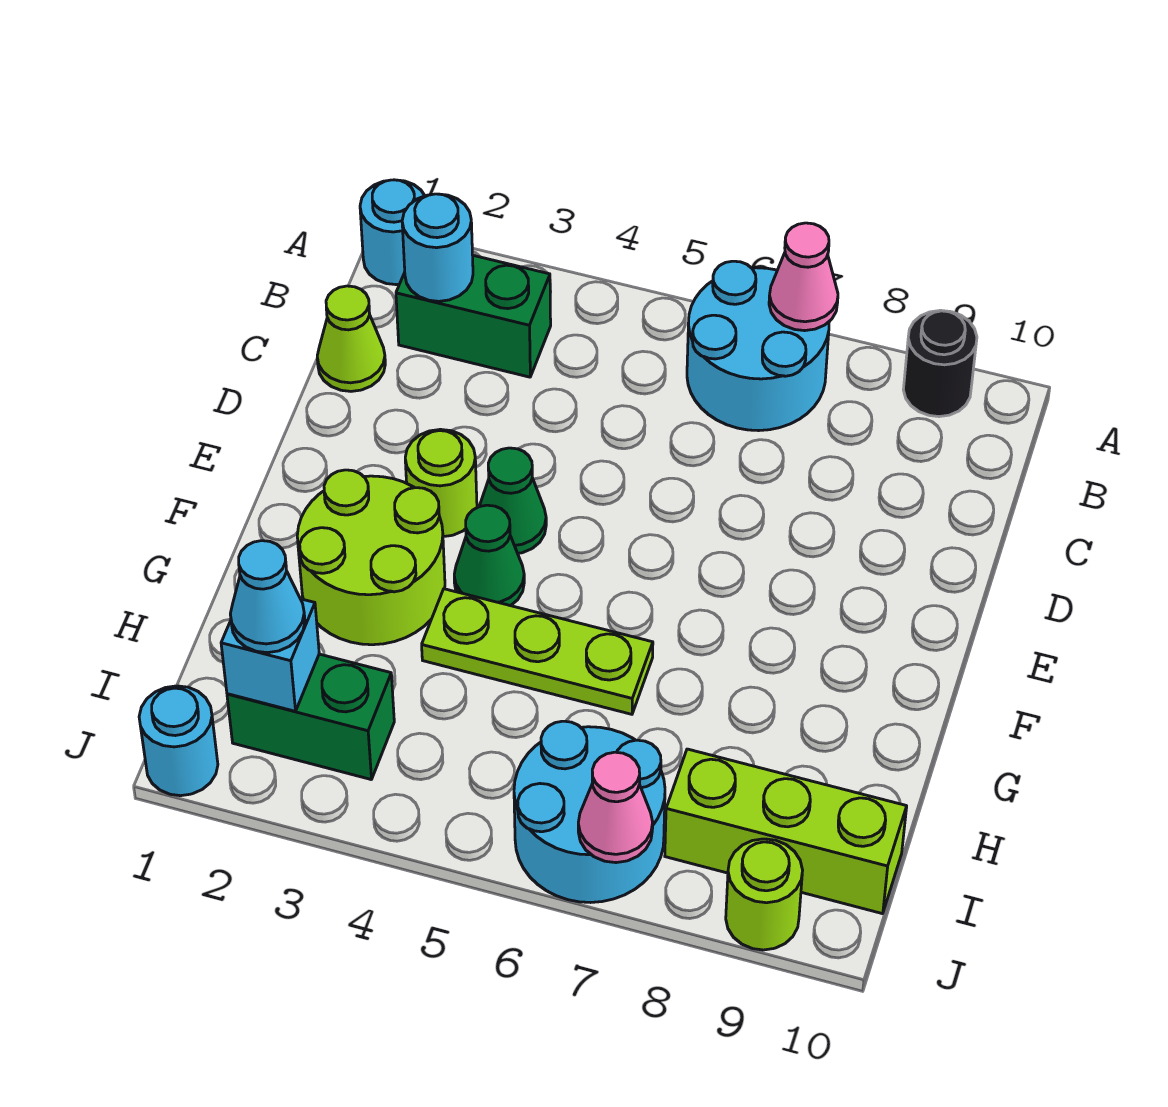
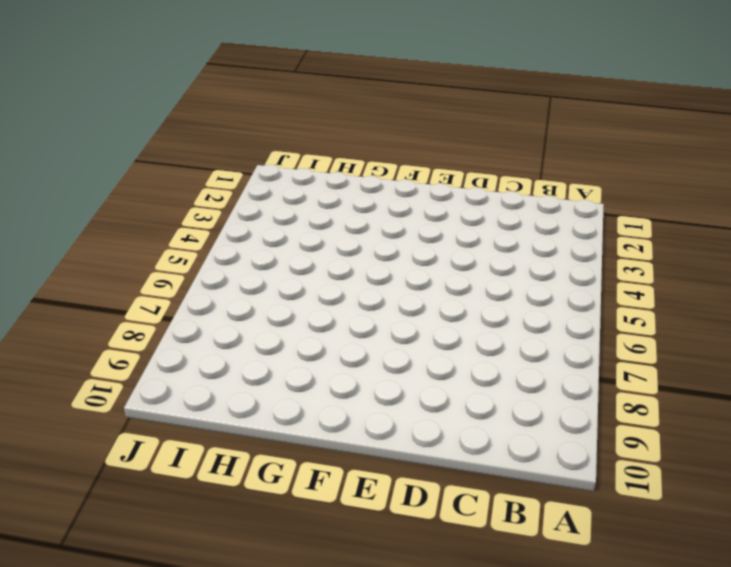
none -> cyan 1x1 round brick [360,180,425,285]
none -> cyan 2x2 round brick [687,261,829,431]
none -> black 1x1 round brick [903,310,977,417]

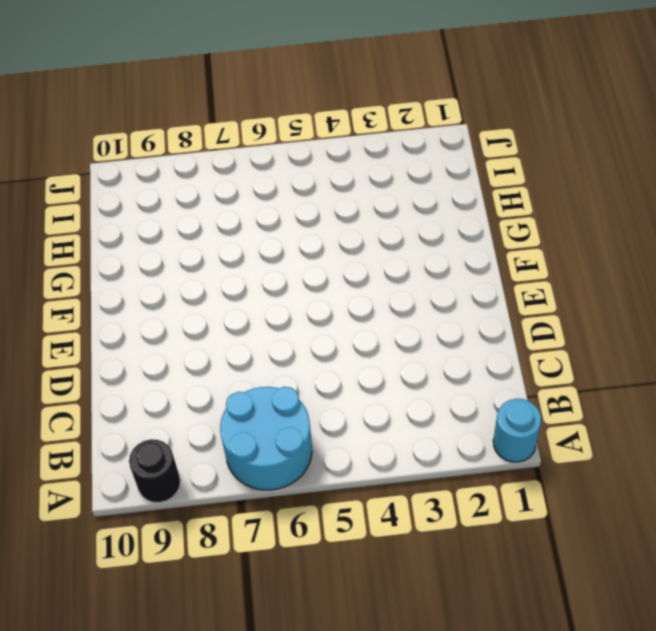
none -> green 1x2 brick [396,255,551,377]
none -> lime 1x1 cone [317,286,385,391]
none -> lime 1x1 round brick [405,429,477,537]

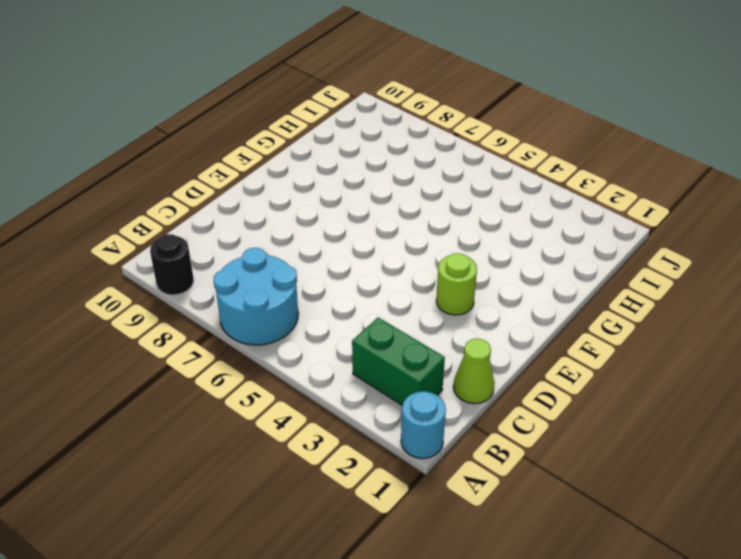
none -> green 1x1 cone [479,448,546,553]
none -> lime 2x2 round brick [297,470,445,645]
none -> green 1x1 cone [454,505,524,606]

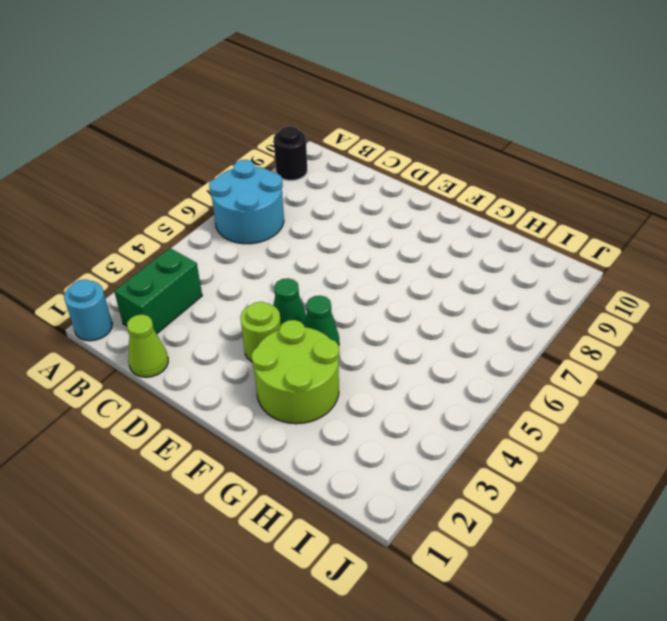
none -> lime 1x3 plate [422,589,653,714]
none -> green 1x2 brick [227,654,394,780]
none -> cyan 2x2 round brick [514,721,665,903]

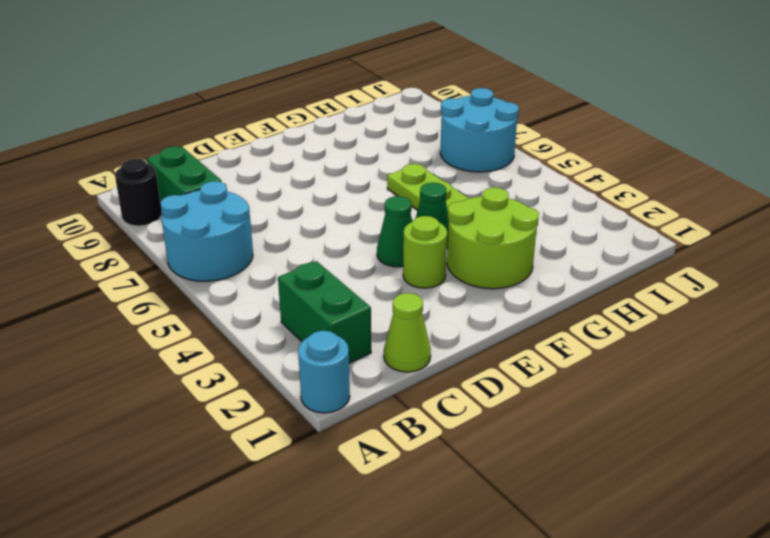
green 1x2 brick [147,146,221,202] -> green 1x2 brick moved to [227,654,394,780]
none -> lime 1x3 brick [665,749,907,914]
none -> cyan 1x1 round brick [139,686,218,796]
none -> lime 1x1 round brick [726,839,803,950]

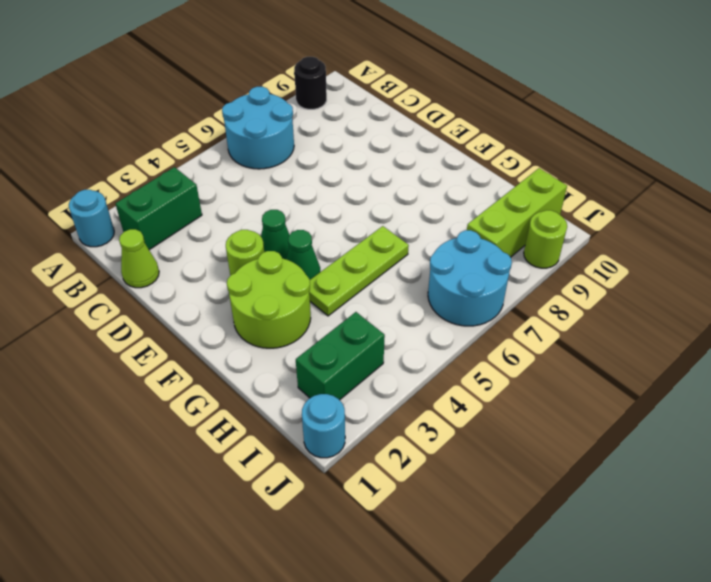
none -> pink 1x1 cone [769,223,838,331]
none -> cyan 1x1 round brick [402,194,473,301]
none -> cyan 1x1 brick [221,599,319,711]

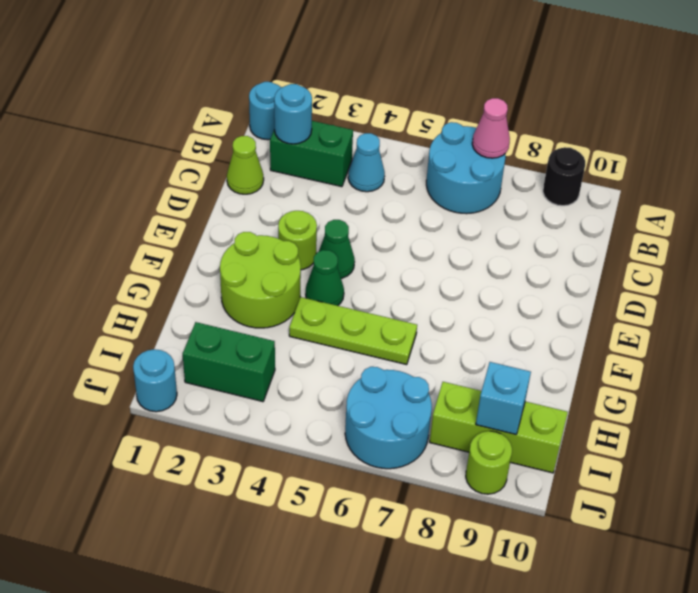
cyan 1x1 cone [348,133,385,192] -> cyan 1x1 cone moved to [230,541,305,653]
cyan 1x1 brick [476,362,531,435] -> cyan 1x1 brick moved to [221,599,319,711]
none -> pink 1x1 cone [578,752,653,863]

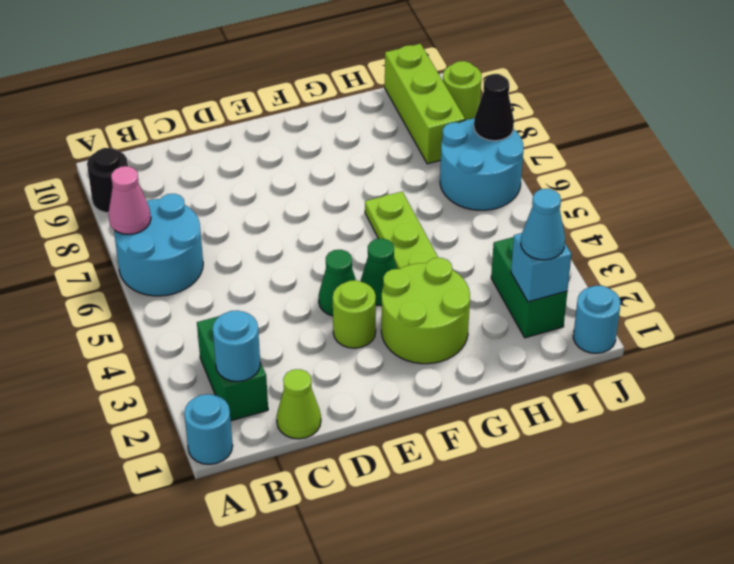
black 1x1 cone [474,75,514,141] -> pink 1x1 cone [578,752,653,863]

